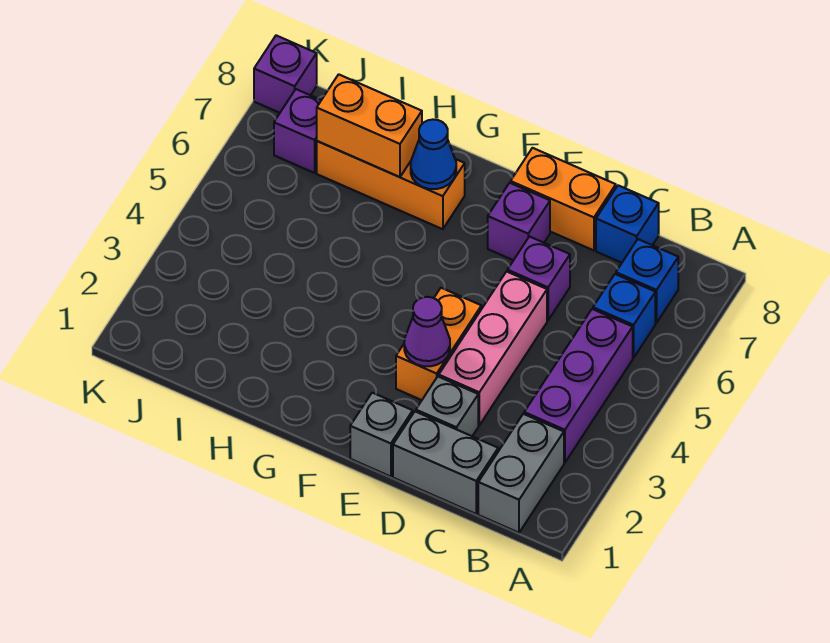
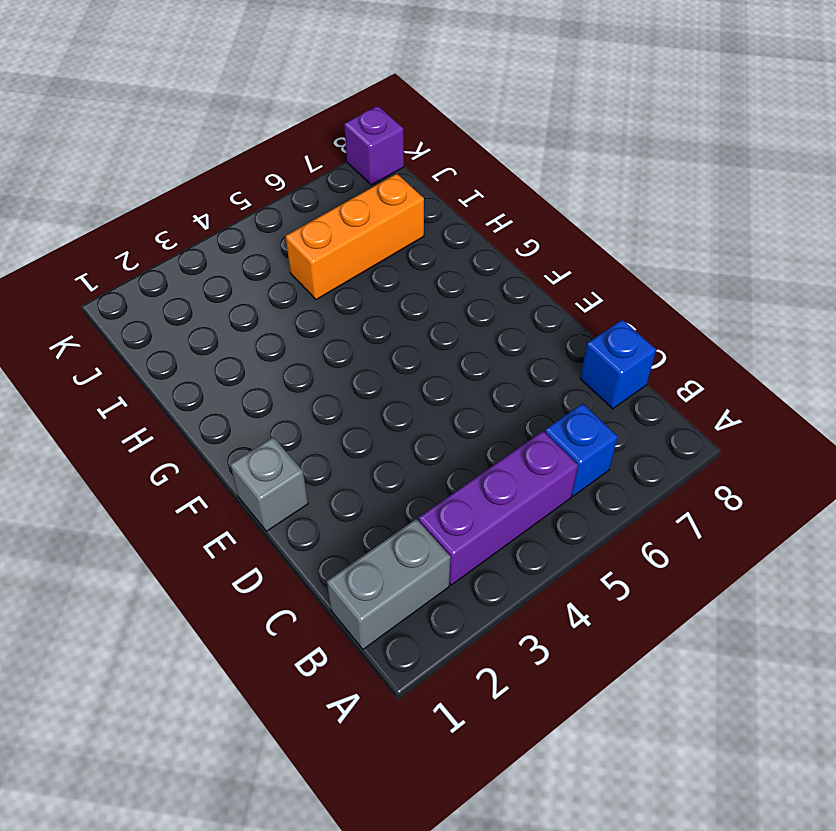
orange 1x3 brick [286,174,424,300] -> orange 1x3 brick turned to [317,141,465,229]
none -> blue 1x1 brick [616,239,678,323]
none -> grey 1x2 brick [393,412,498,514]
none -> grey 1x1 brick [416,376,478,436]

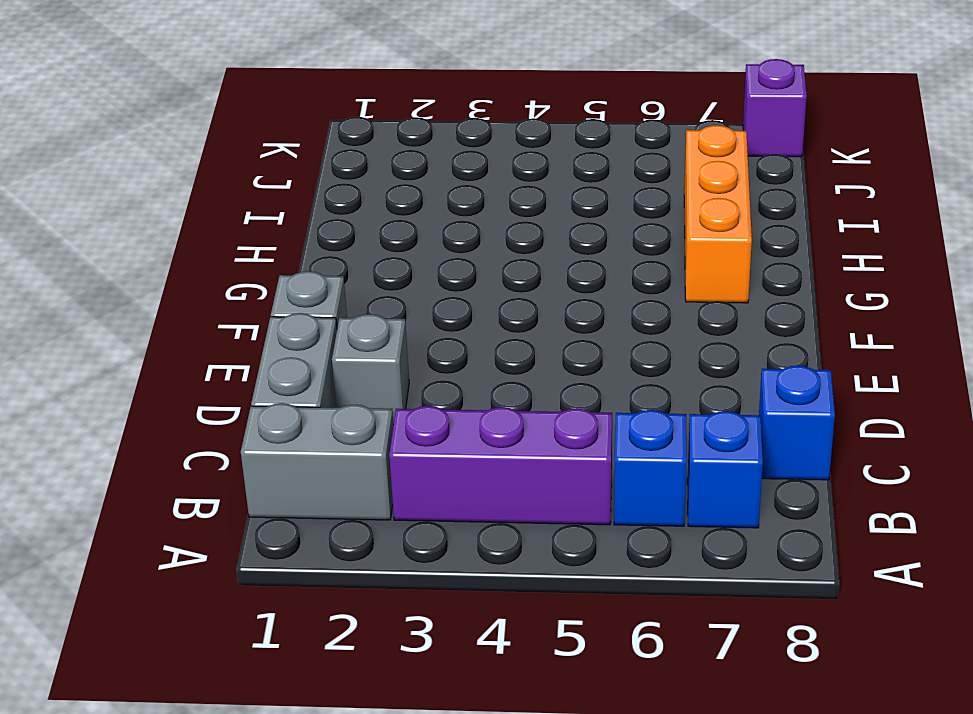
none -> pink 1x3 brick [439,272,547,425]
none -> purple 1x1 brick [507,237,570,320]
none -> orange 1x2 brick [511,148,616,250]

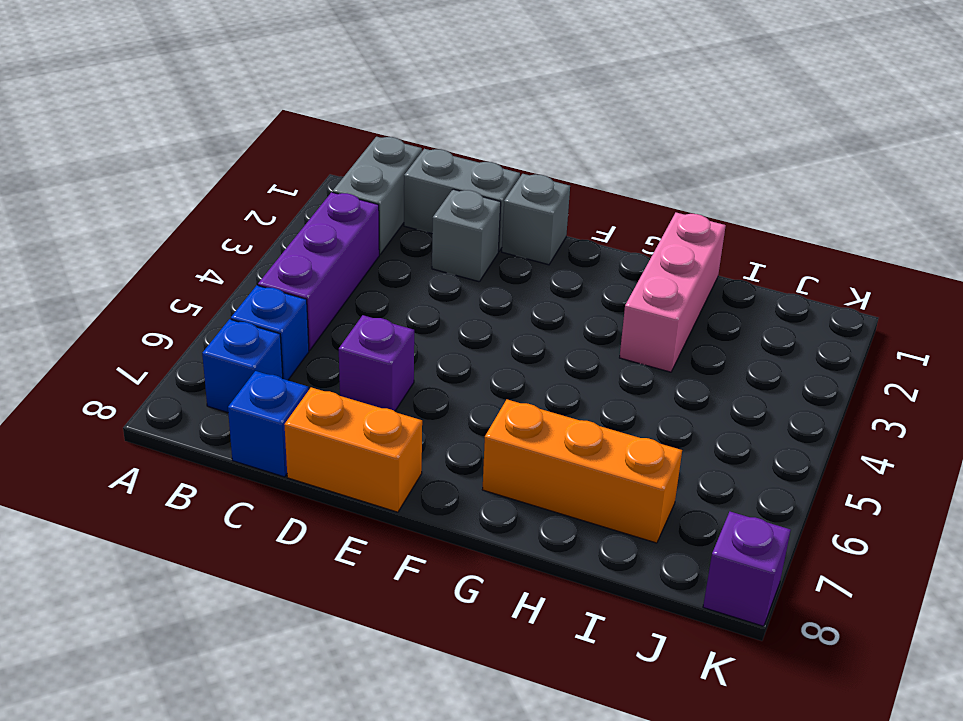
pink 1x3 brick [620,213,726,372] -> pink 1x3 brick moved to [439,272,547,425]
none -> orange 1x2 brick [396,288,481,400]
none -> purple 1x1 brick [488,183,550,260]
none -> purple 1x1 brick [274,89,321,173]

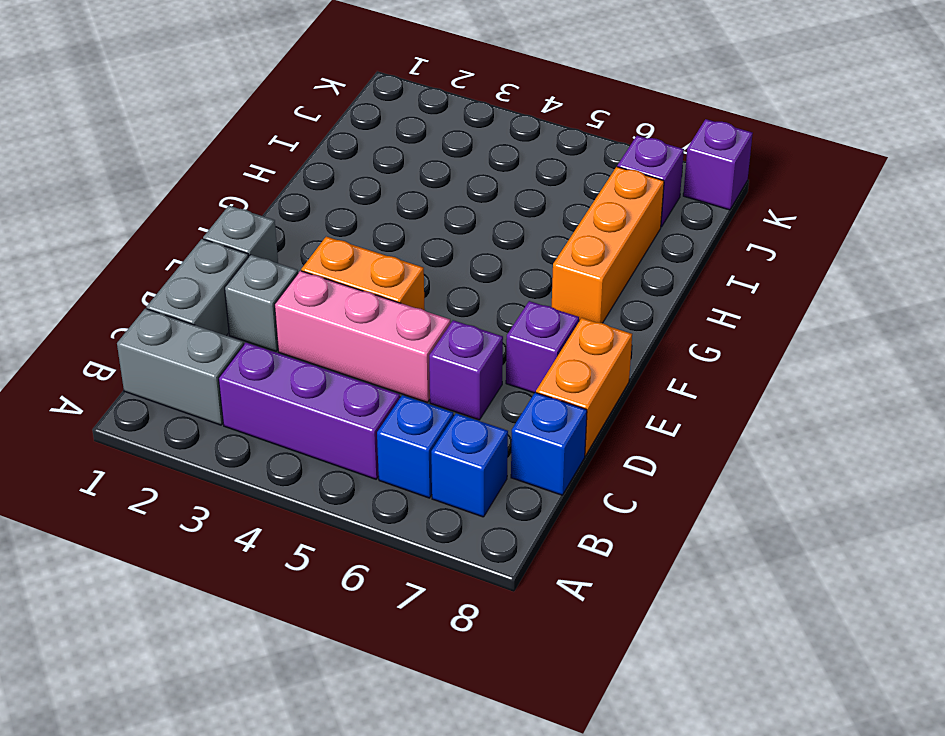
none -> purple 1x1 cone [404,297,450,366]
none -> blue 1x1 cone [411,120,456,189]
none -> orange 1x2 brick [317,74,422,177]

